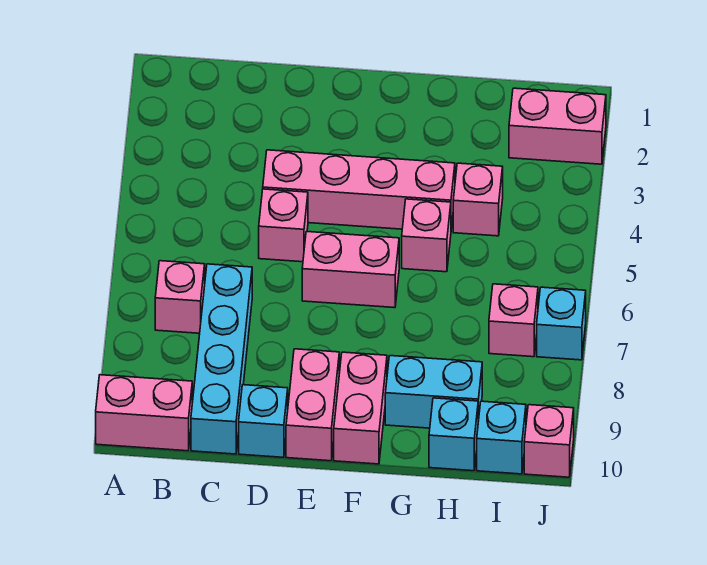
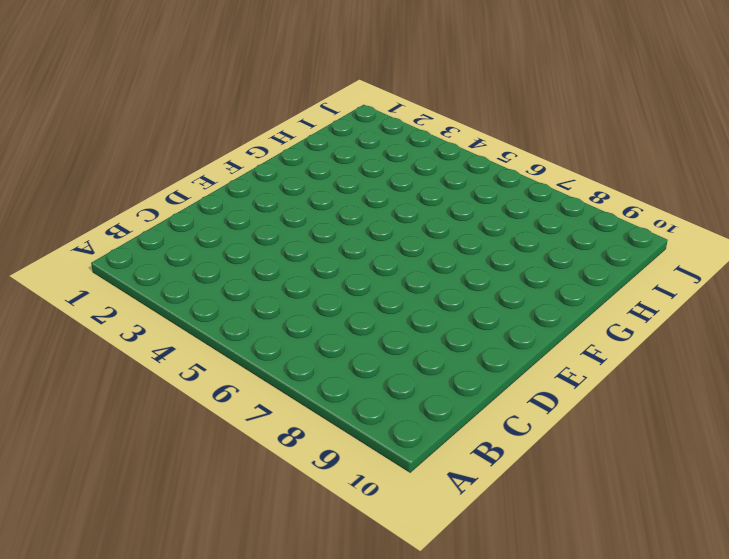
none -> pink 1x2 brick [96,375,192,451]
none -> pink 1x1 brick [155,261,205,333]
none -> cyan 1x4 brick [191,264,252,454]

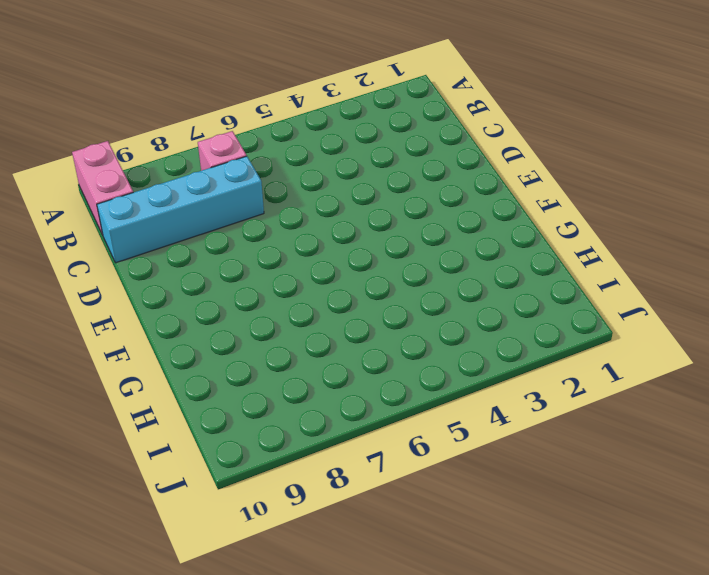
none -> pink 1x4 brick [263,150,455,229]
none -> pink 1x1 brick [259,189,308,262]
none -> cyan 1x1 brick [239,385,288,457]

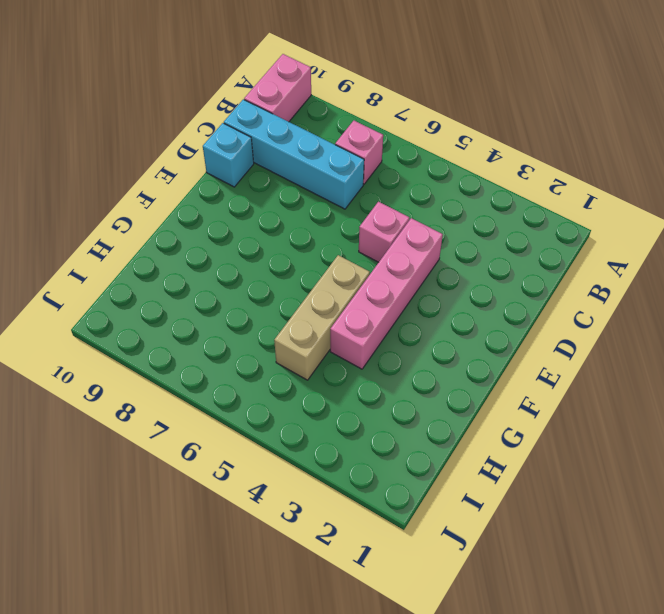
tan 1x3 brick [274,255,370,380] -> pink 1x1 brick [402,199,451,272]
none -> pink 1x2 brick [302,232,399,308]
none -> pink 1x2 brick [286,349,339,461]
none -> pink 1x2 brick [334,352,387,464]

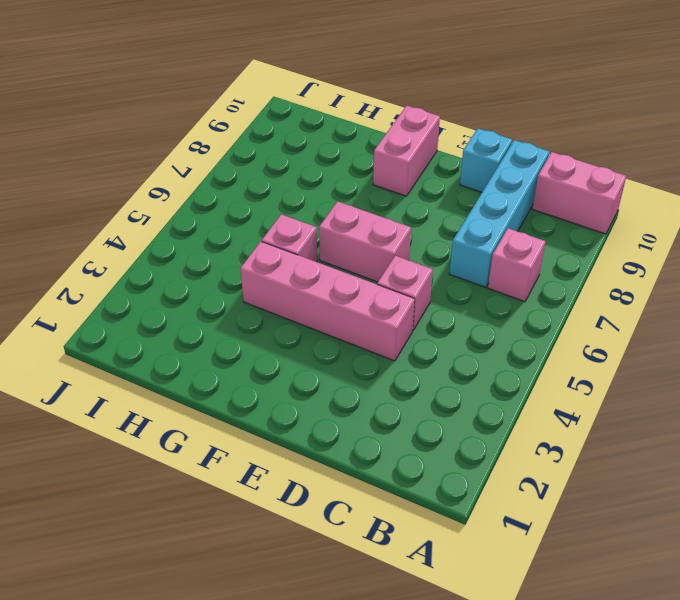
none -> pink 1x2 brick [286,349,339,461]
none -> cyan 1x2 brick [385,356,482,428]
none -> pink 1x1 brick [453,163,503,236]

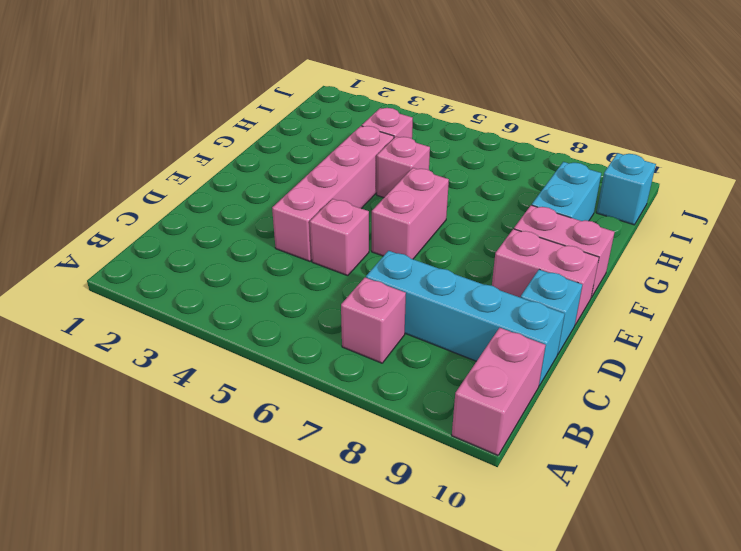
none -> cyan 1x1 brick [429,398,478,471]
none -> pink 1x2 brick [509,88,606,164]
none -> pink 1x1 brick [489,284,538,357]

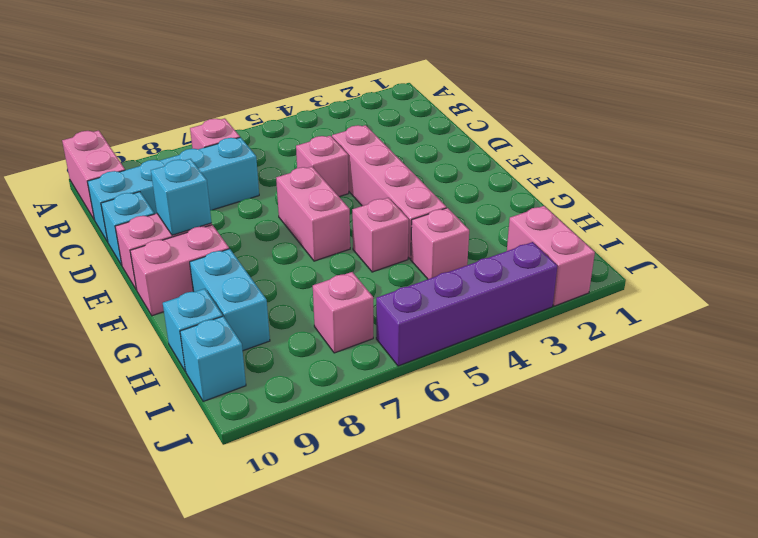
cyan 1x1 brick [151,159,212,235] -> cyan 1x1 brick moved to [537,287,586,360]
purple 1x4 brick [376,242,557,366] -> none
none -> pink 1x1 brick [524,405,574,477]

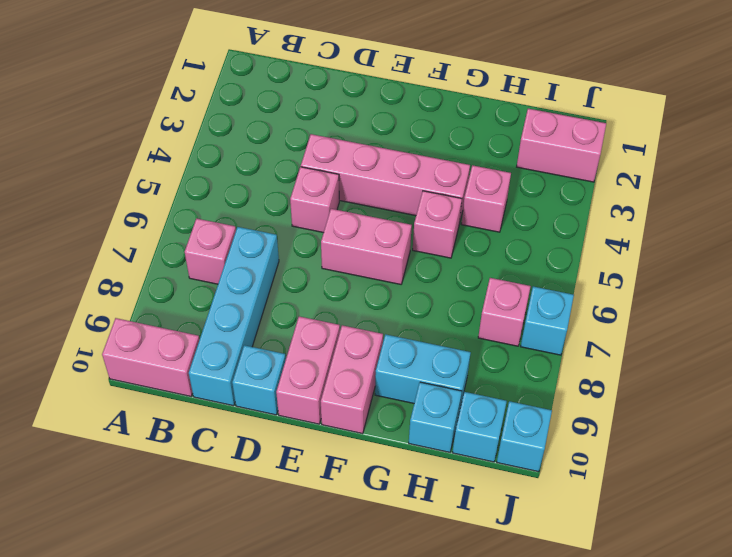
cyan 1x1 brick [497,401,552,472] -> pink 1x1 brick [524,405,574,477]

